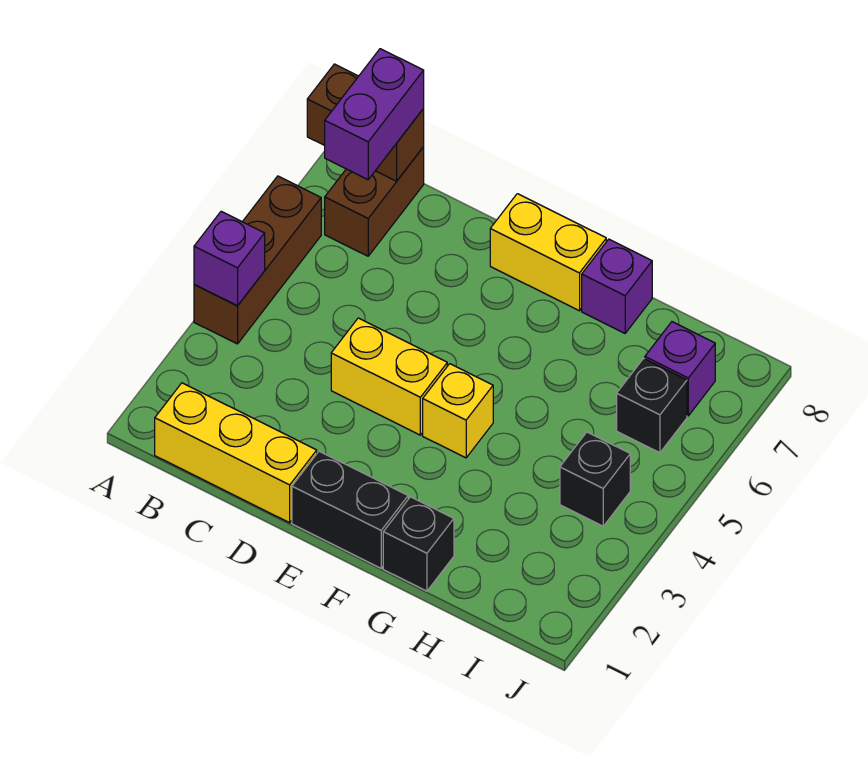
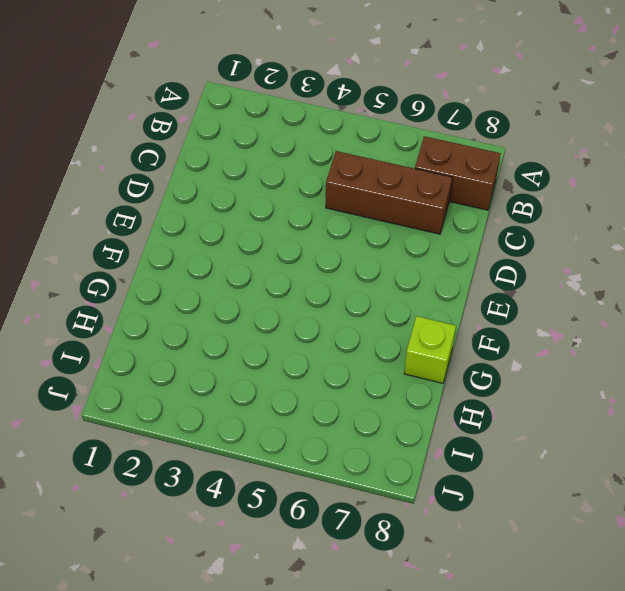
brown 1x3 brick [326,151,452,234] -> brown 1x3 brick moved to [194,176,321,344]
lime 1x1 brick [404,316,456,383] -> purple 1x1 brick [582,239,652,333]
none -> yellow 1x3 brick [155,383,317,523]
none -> yellow 1x2 brick [331,318,447,435]
none -> black 1x2 brick [292,451,408,568]

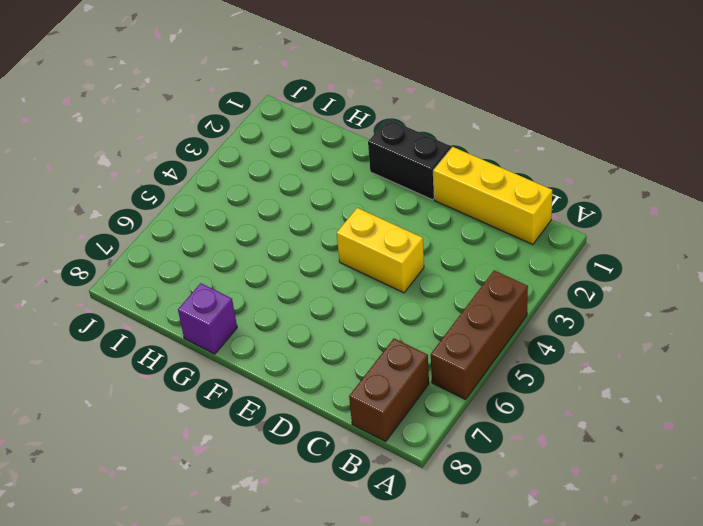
none -> yellow 1x2 brick [490,194,606,311]
none -> yellow 1x1 brick [423,364,493,458]
none -> black 1x1 brick [383,497,454,591]

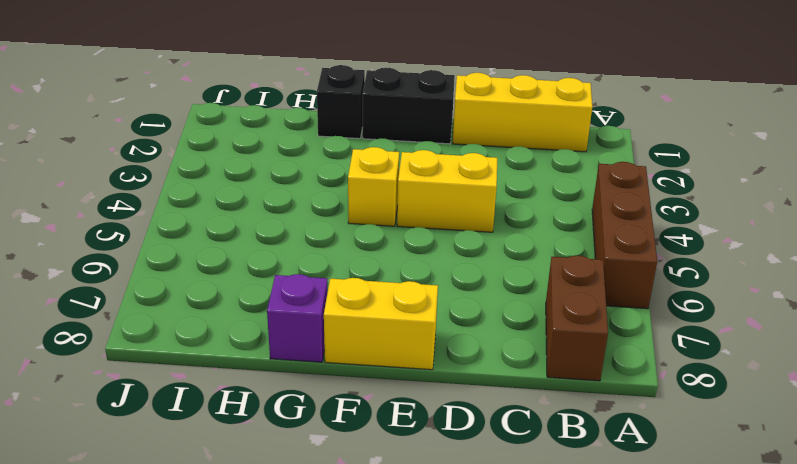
none -> black 1x1 brick [560,432,630,526]
none -> black 1x1 brick [617,358,687,453]
none -> purple 1x1 brick [645,322,715,416]

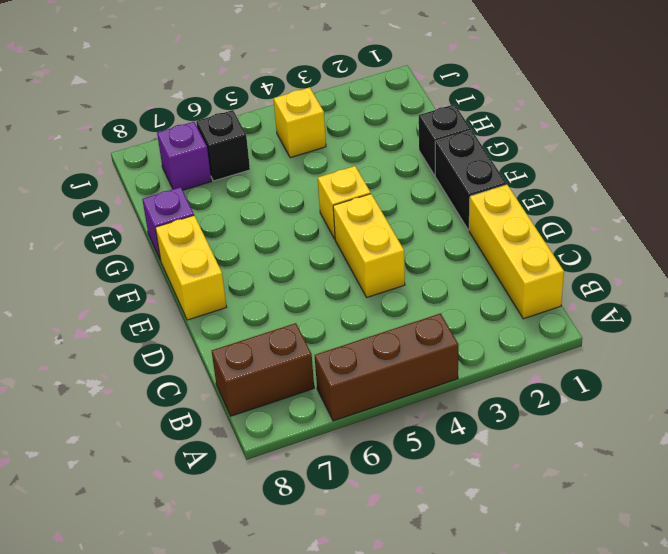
yellow 1x1 brick [274,87,326,158] -> black 1x1 brick [560,432,630,526]
none -> purple 1x1 brick [194,211,265,306]
none -> brown 1x2 brick [307,64,424,181]
none -> purple 1x2 brick [325,49,424,180]

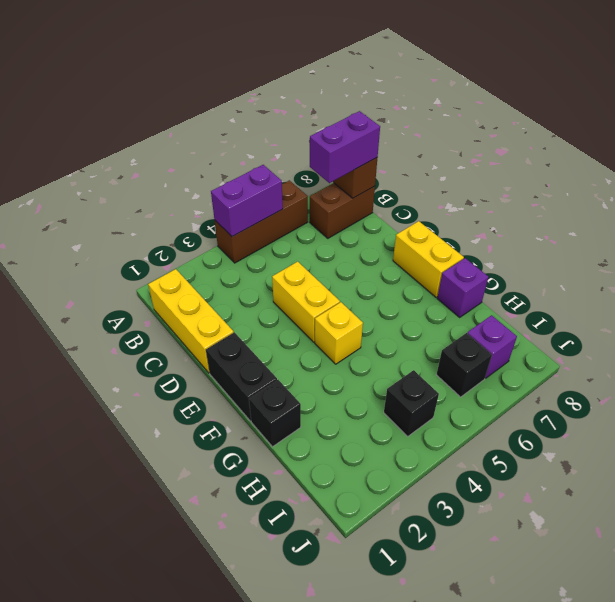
purple 1x2 brick [211,165,283,237] -> purple 1x1 brick [194,211,265,306]

